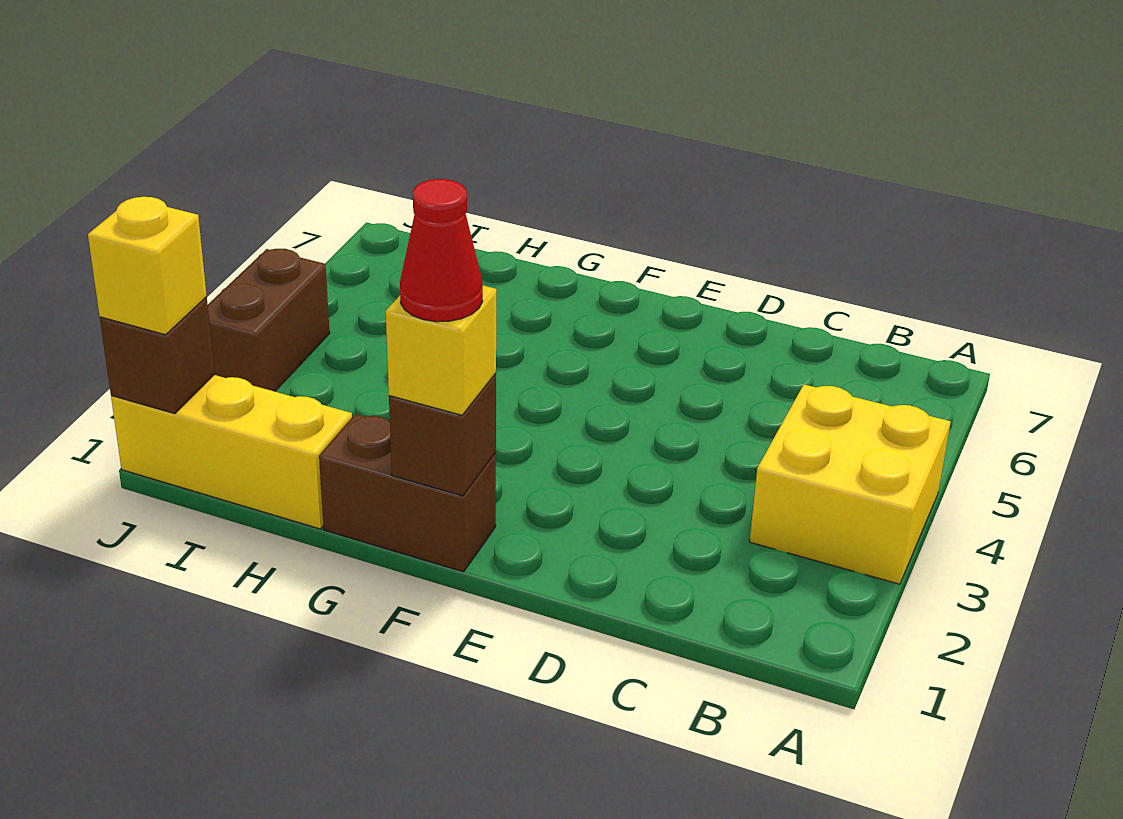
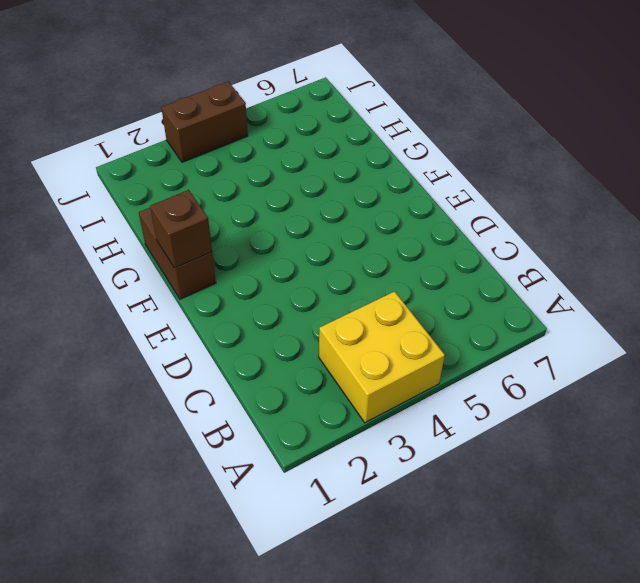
none -> yellow 1x3 brick [111,375,352,529]
none -> brown 1x1 brick [100,297,215,414]

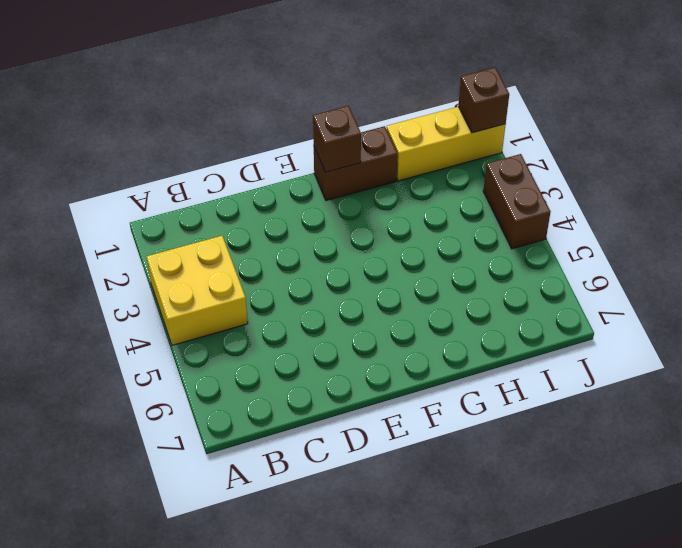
none -> yellow 1x1 brick [386,286,496,415]
none -> yellow 1x1 brick [88,197,207,335]

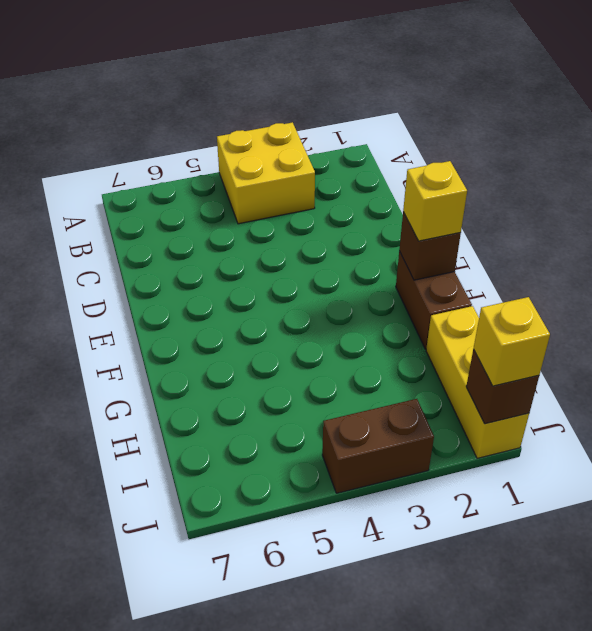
none -> red 1x1 cone [400,179,483,322]

